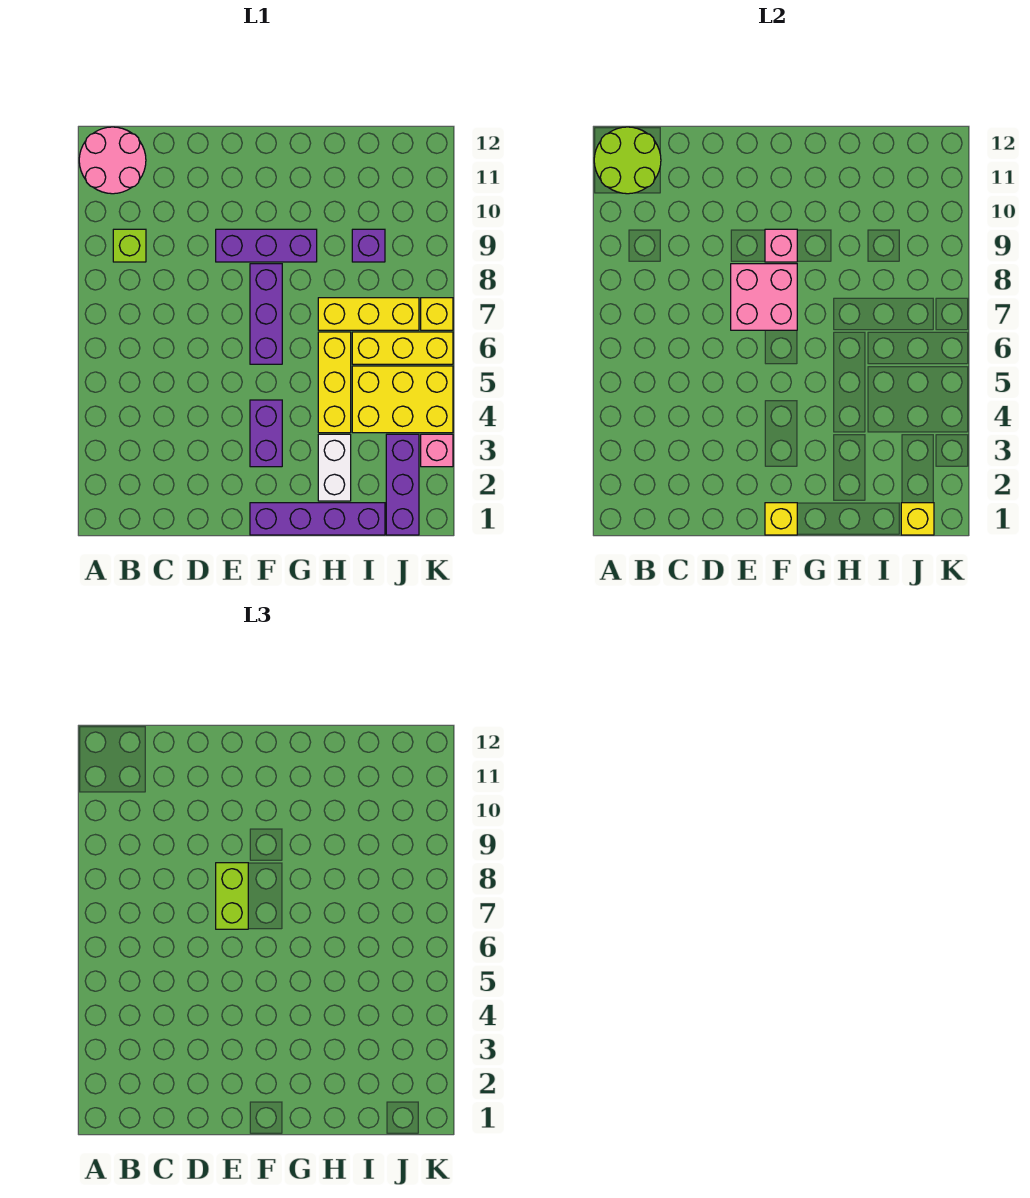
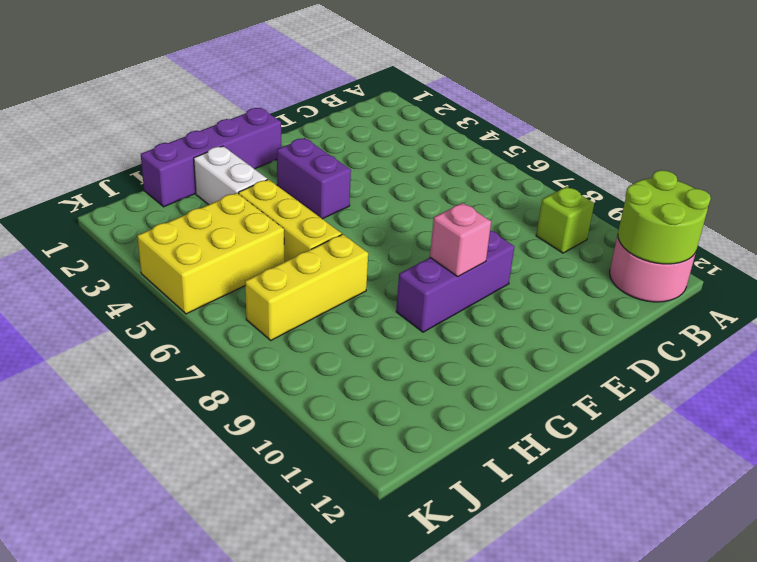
none -> purple 1x3 brick [250,264,282,364]
none -> yellow 1x3 brick [352,332,453,364]
none -> purple 1x1 brick [352,229,385,262]

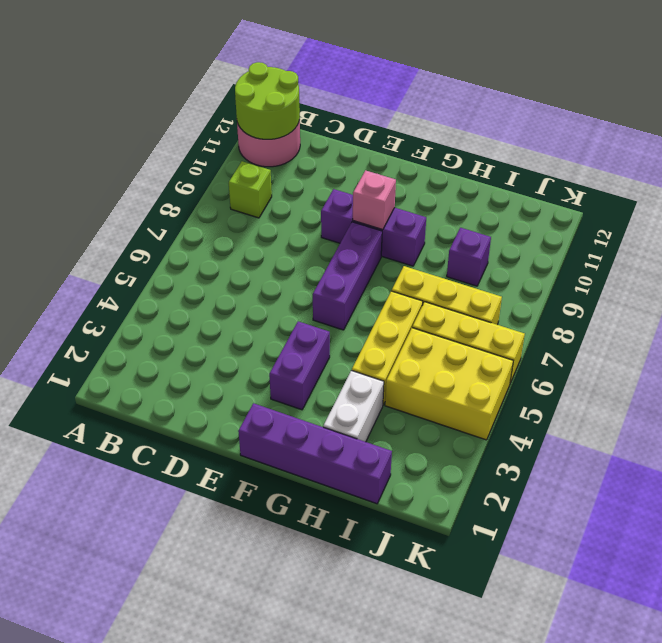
none -> purple 1x3 brick [386,434,419,535]
none -> pink 1x1 brick [421,434,453,467]
none -> yellow 1x1 brick [421,298,453,330]

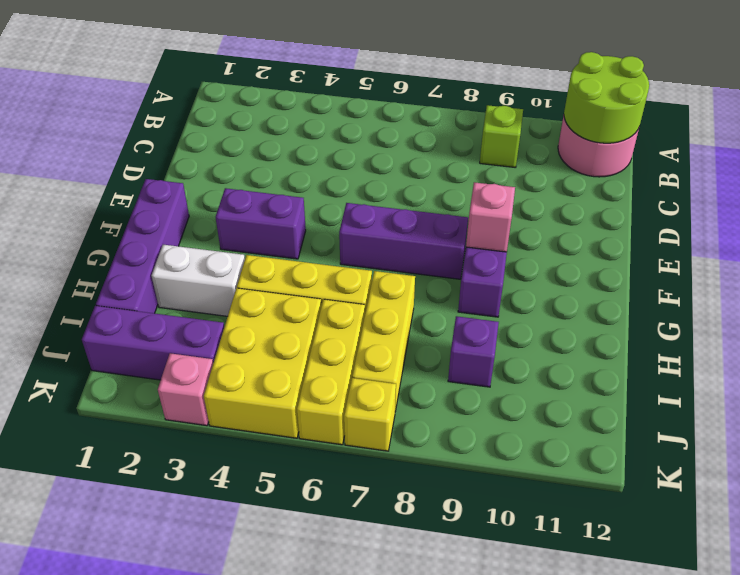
none -> pink 2x2 brick [731,264,797,330]
none -> yellow 1x1 brick [765,503,797,535]
none -> yellow 1x1 brick [901,503,934,535]

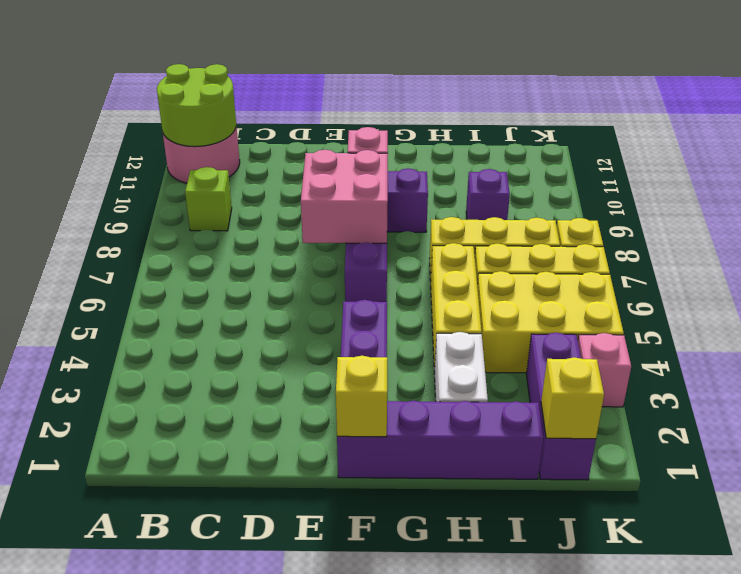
none -> lime 1x2 brick [216,863,248,929]

